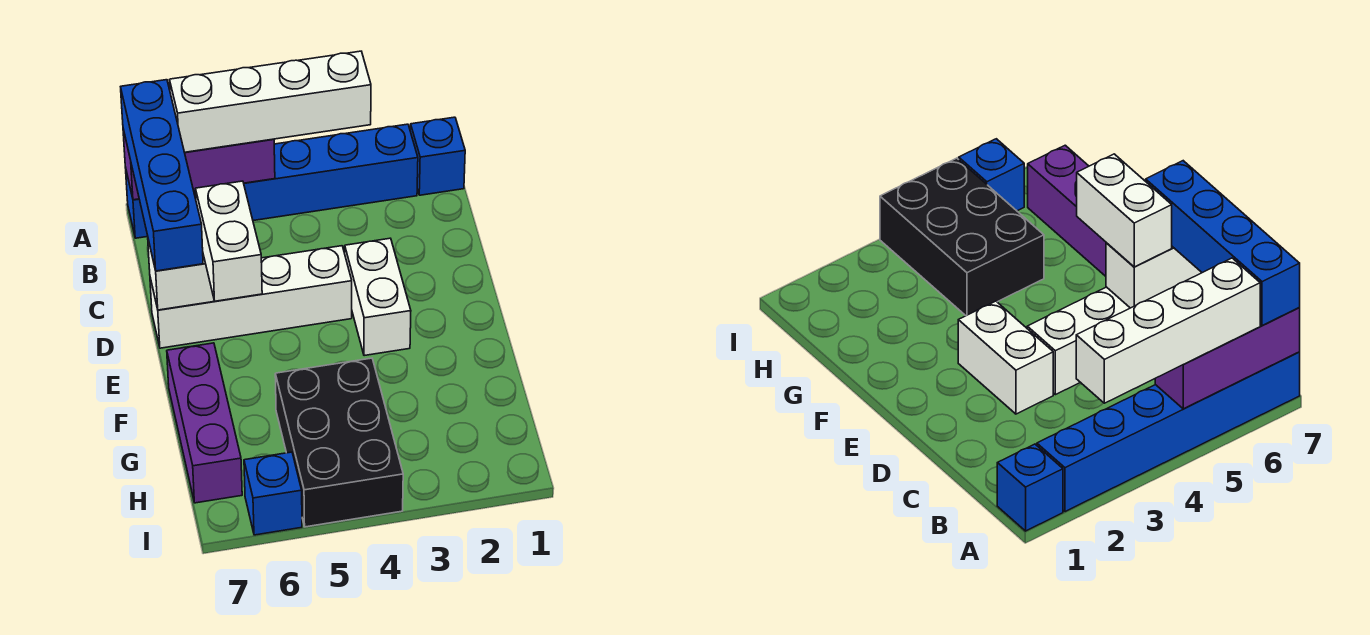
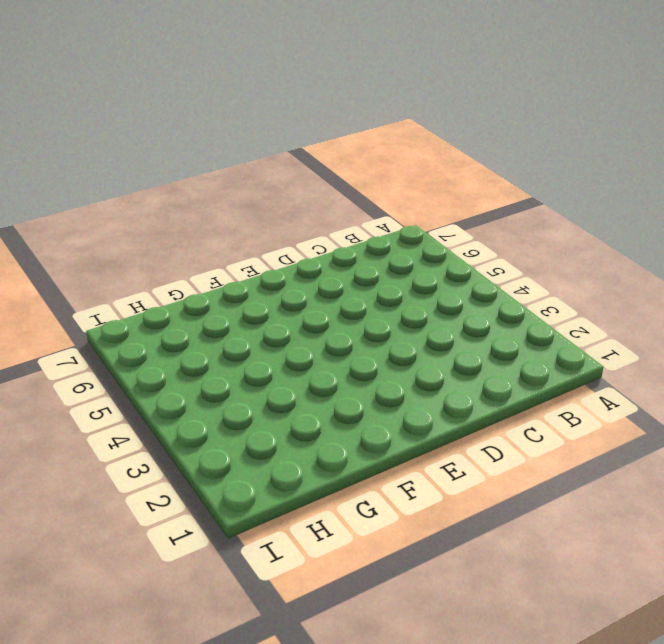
none -> blue 1x1 brick [410,117,465,195]
none -> blue 1x6 brick [125,124,418,238]
none -> white 1x2 brick [345,238,411,356]

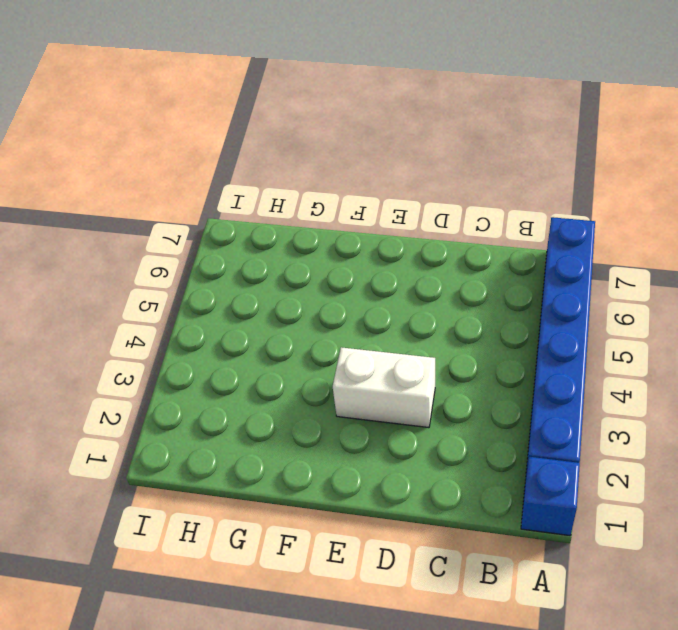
none -> white 1x4 brick [150,246,352,348]
none -> purple 1x3 brick [167,343,242,503]
none -> black 2x3 brick [275,358,403,527]

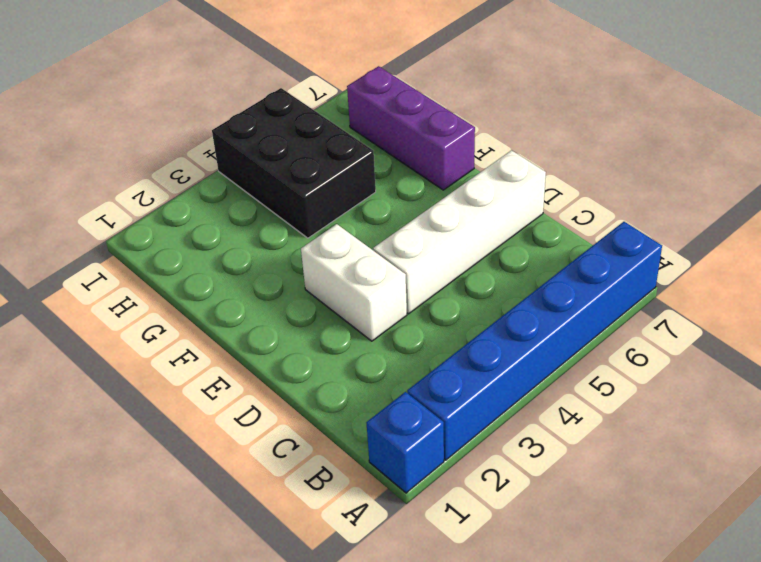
none -> blue 1x1 brick [244,452,302,535]
none -> purple 1x3 brick [123,129,275,200]
none -> white 1x2 brick [148,240,214,310]

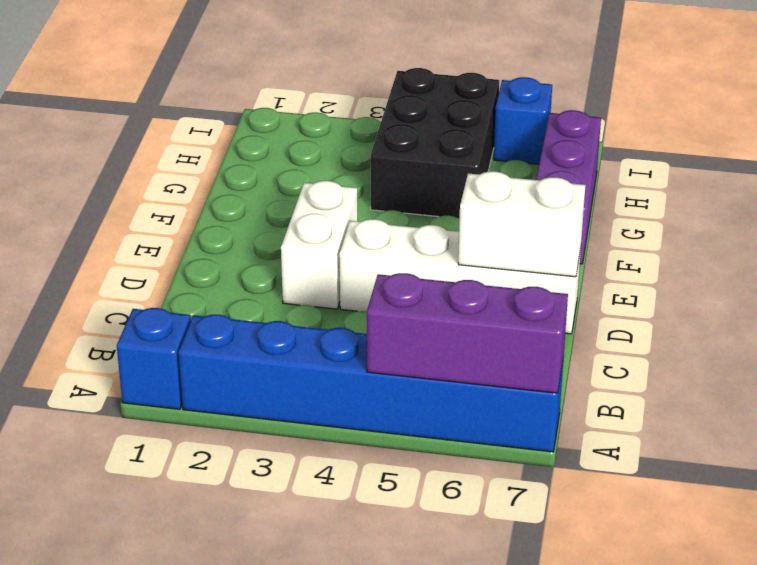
none -> white 1x4 brick [170,51,371,152]
none -> blue 1x4 brick [121,80,203,271]
none -> white 1x2 brick [196,181,262,301]

